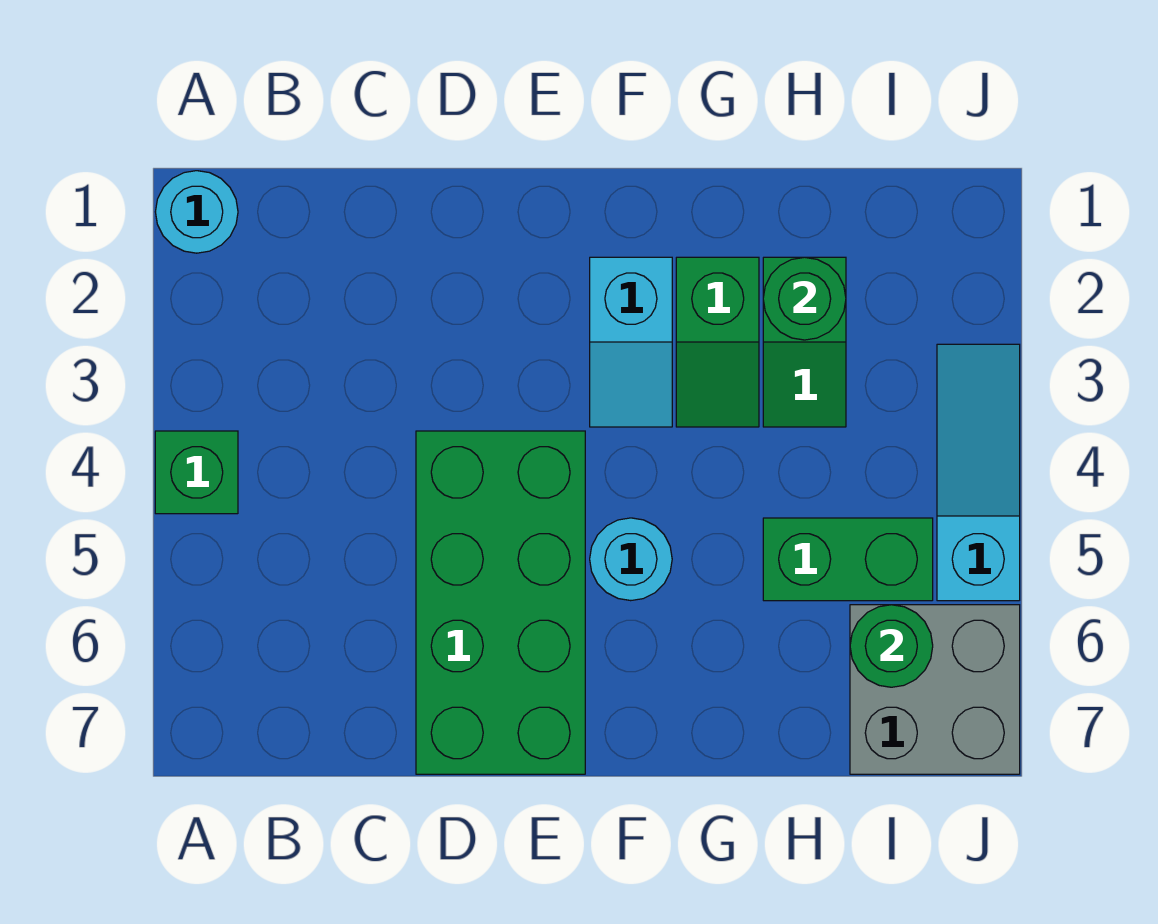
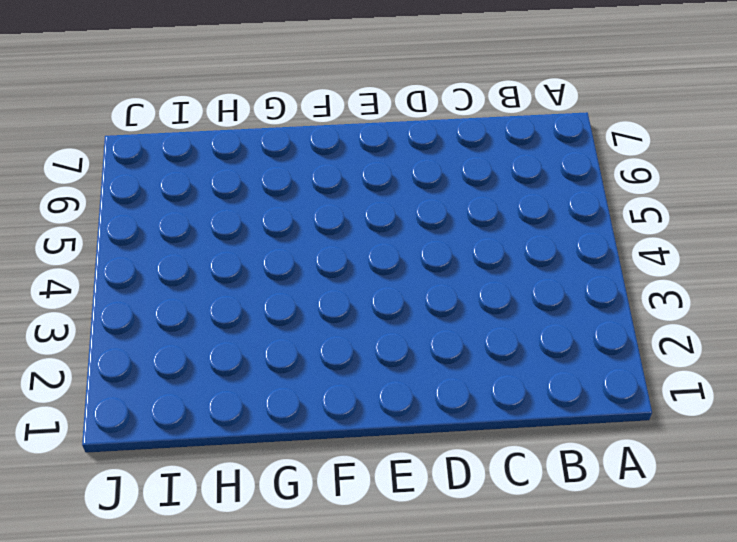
none -> cyan 1x1 round brick [155,171,238,253]
none -> green 1x1 brick [155,431,238,514]
none -> green 2x4 brick [416,431,585,774]

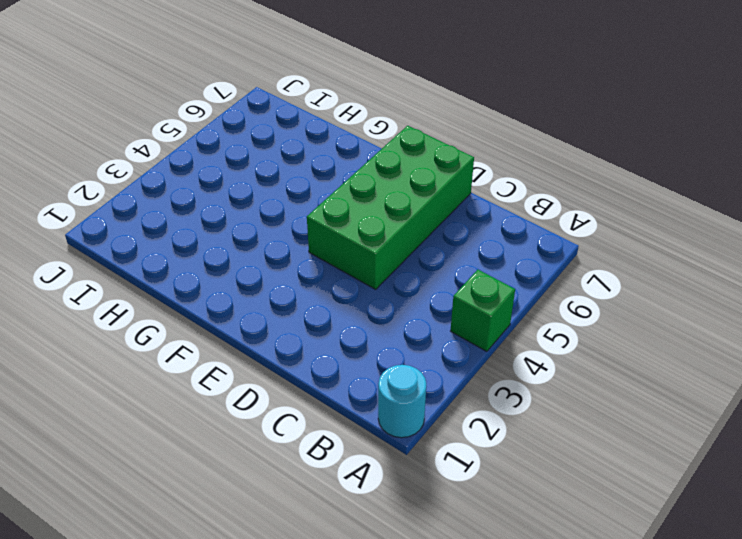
none -> cyan 1x2 slope [590,257,672,427]
none -> cyan 1x1 round brick [590,518,672,601]
none -> green 1x2 slope [676,257,759,427]

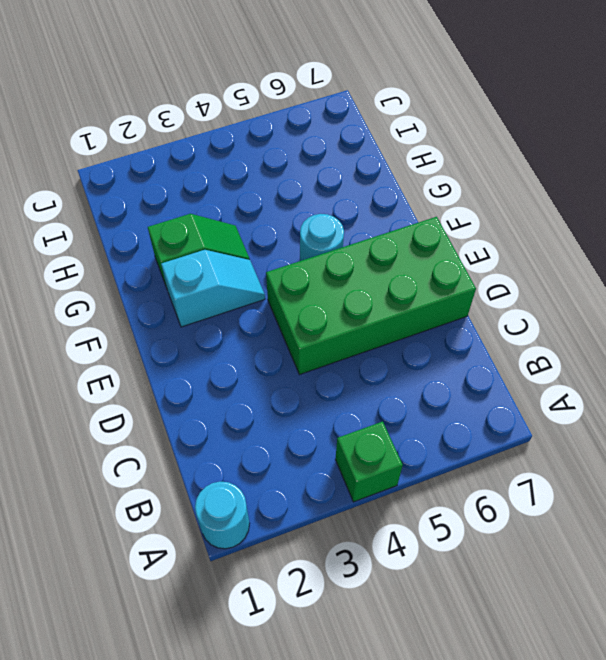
none -> green 1x2 slope [763,257,846,427]
none -> green 1x2 brick [763,518,933,601]
none -> grey 2x2 brick [850,605,1020,774]

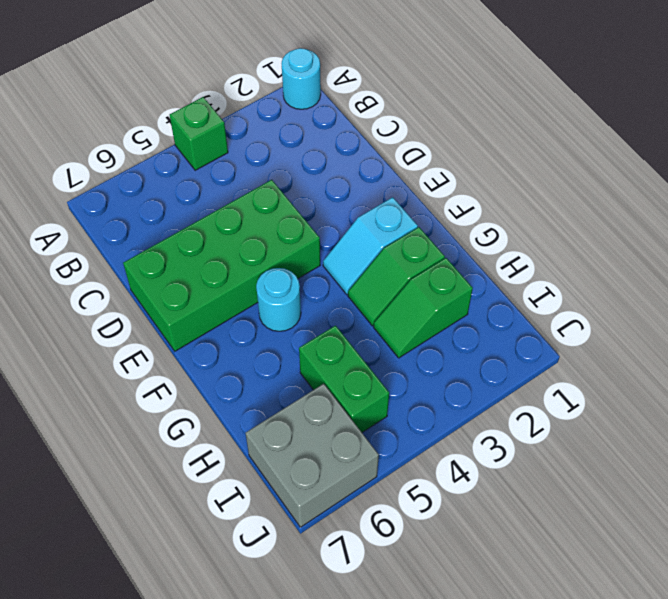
none -> cyan 1x3 slope [937,344,1020,601]
none -> green 1x1 round brick [763,257,846,340]
none -> green 1x1 round brick [850,605,933,687]

